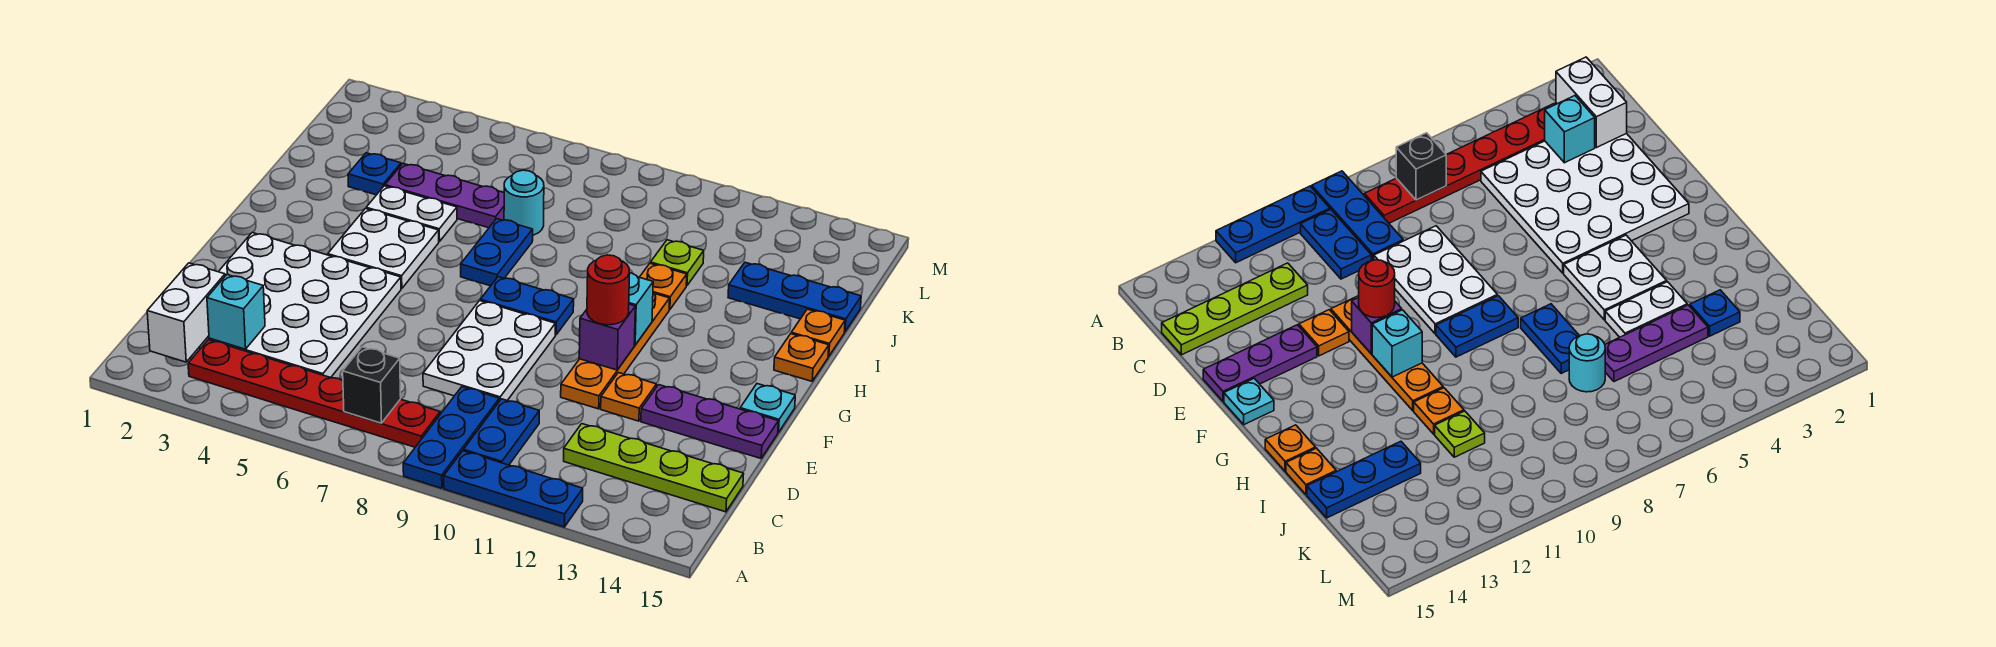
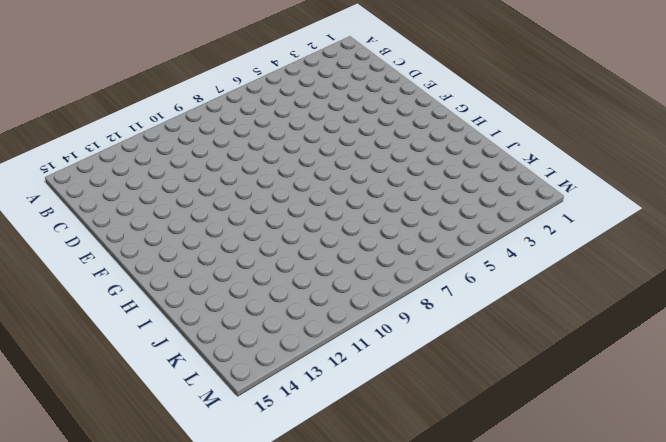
none -> blue 1x3 plate [403,387,499,488]
none -> blue 1x3 plate [444,451,583,527]
none -> red 1x6 plate [188,340,440,447]

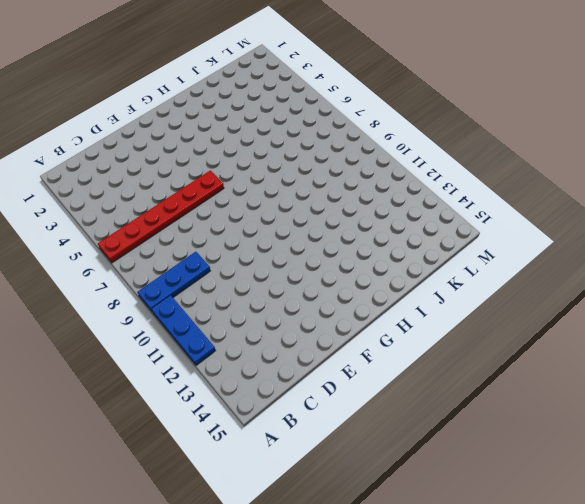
red 1x6 plate [98,170,224,263] -> red 1x6 plate turned to [188,340,440,447]
none -> blue 1x2 plate [464,399,539,465]
none -> white 4x4 plate [199,232,401,378]
none -> lime 1x4 plate [564,424,744,512]

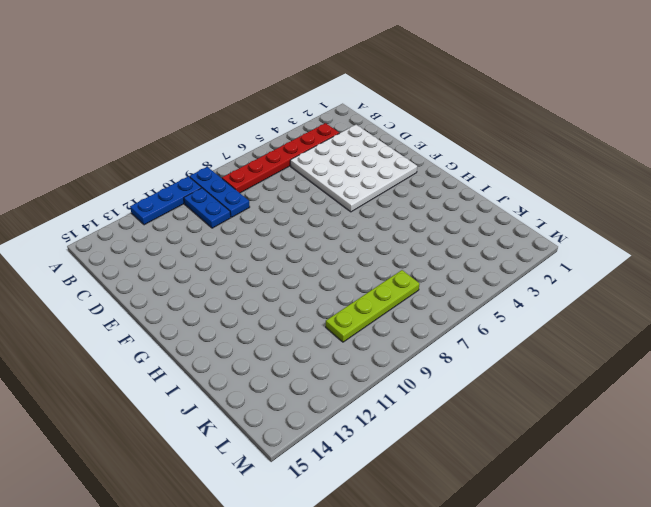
lime 1x4 plate [326,270,419,342] -> lime 1x4 plate moved to [564,424,744,512]
none -> white 2x3 plate [423,301,555,401]
none -> orange 1x4 plate [561,293,670,409]
none -> orange 1x1 plate [601,373,656,421]

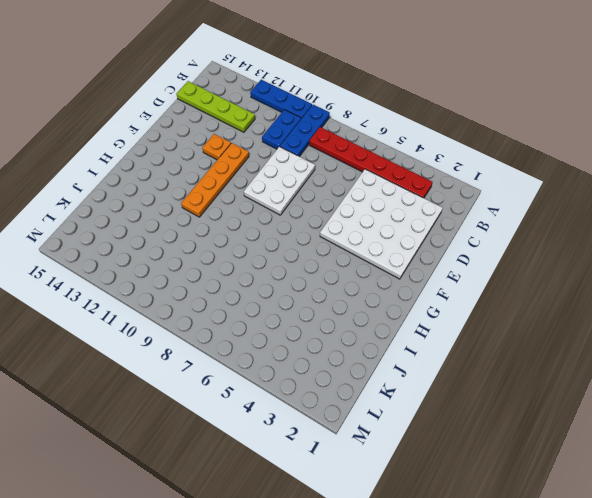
none -> purple 1x3 plate [641,385,778,458]
none -> cyan 1x1 plate [740,384,795,433]
none -> white 2x2 plate [328,209,439,289]

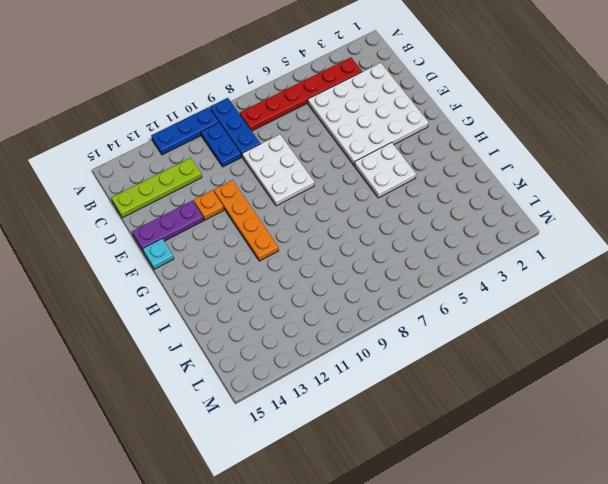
none -> blue 1x2 plate [480,277,574,335]
none -> blue 1x2 plate [461,219,533,286]
none -> orange 1x1 plate [774,334,829,381]

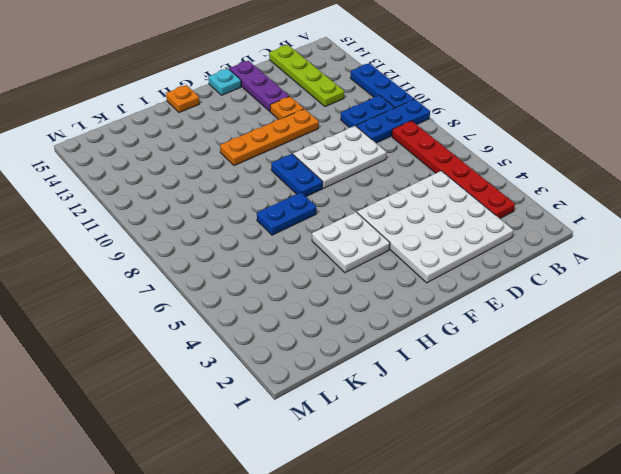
none -> white 1x2 plate [366,186,457,242]
none -> orange 1x1 plate [640,263,687,310]
none -> orange 1x1 plate [791,309,845,357]

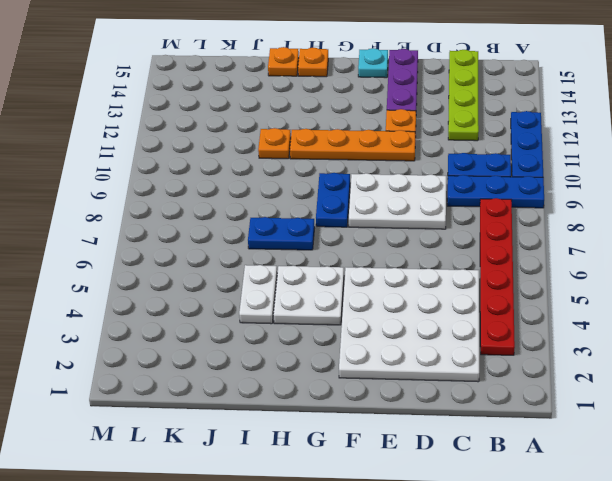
none -> blue 1x1 plate [348,153,401,195]
none -> purple 1x3 plate [385,164,504,228]
none -> cyan 1x1 round brick [504,170,544,235]

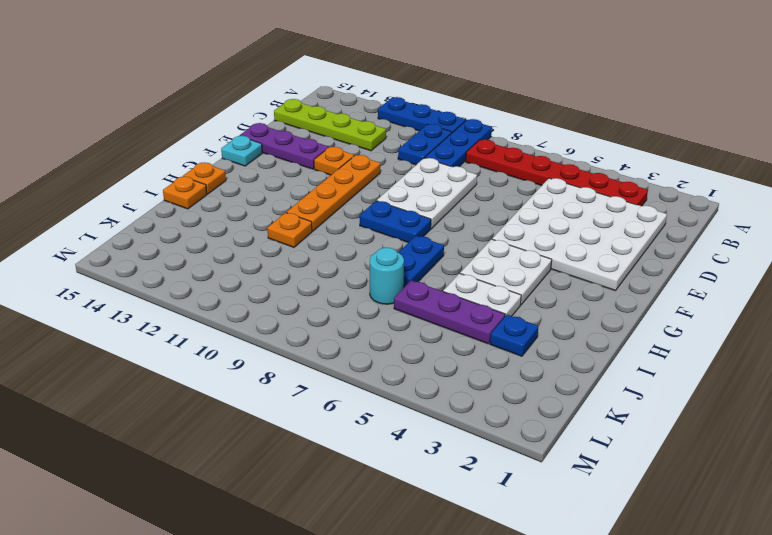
none -> lime 1x1 plate [651,240,704,286]
none -> blue 1x3 plate [728,262,861,332]
none -> white 1x2 brick [147,263,225,362]

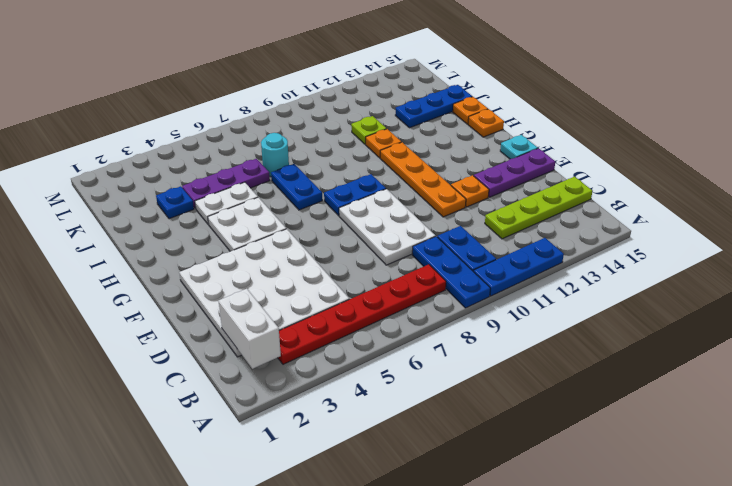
none -> black 1x1 brick [343,347,401,423]
none -> cyan 1x1 brick [207,275,265,349]
none -> purple 1x1 brick [579,304,635,370]

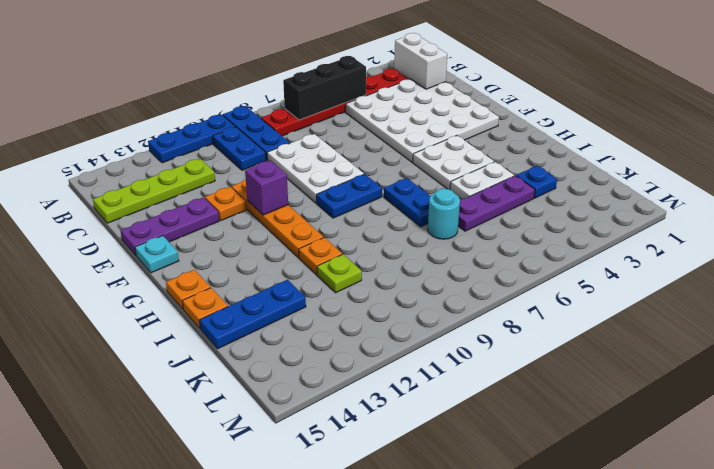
black 1x3 brick [283,56,366,120] -> black 1x1 brick [343,347,401,423]
none -> cyan 1x1 brick [207,275,265,349]
none -> cyan 1x1 brick [629,273,653,345]
none -> red 1x1 round brick [587,255,630,325]

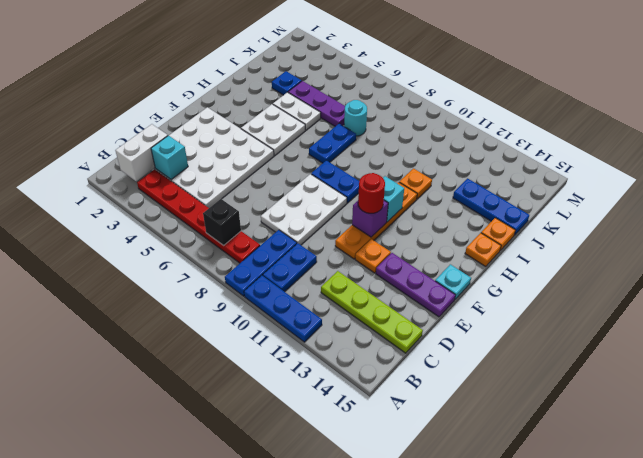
none -> lime 1x1 plate [651,240,704,286]

